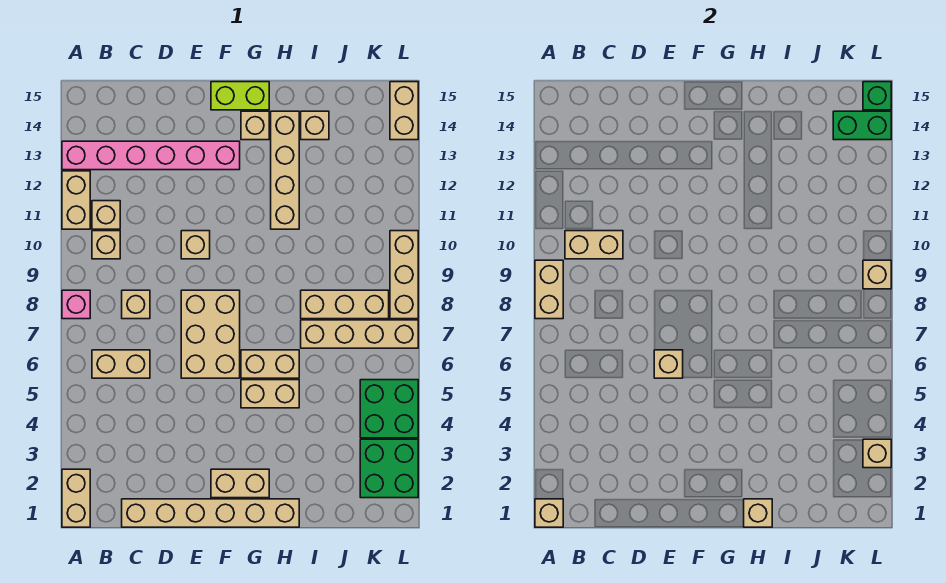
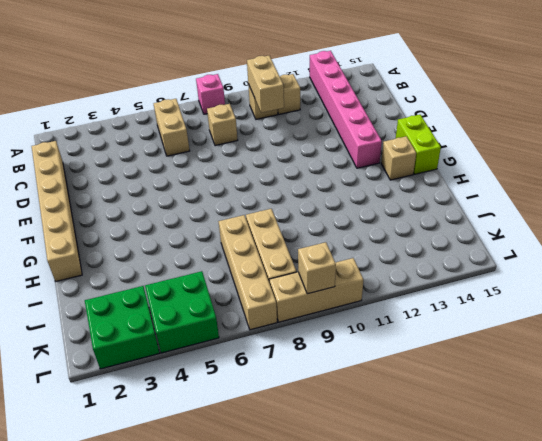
none -> tan 1x2 brick [62,469,90,527]
none -> tan 1x2 brick [62,171,90,229]
none -> tan 2x3 brick [181,290,240,378]
none -> tan 1x1 brick [181,231,210,259]

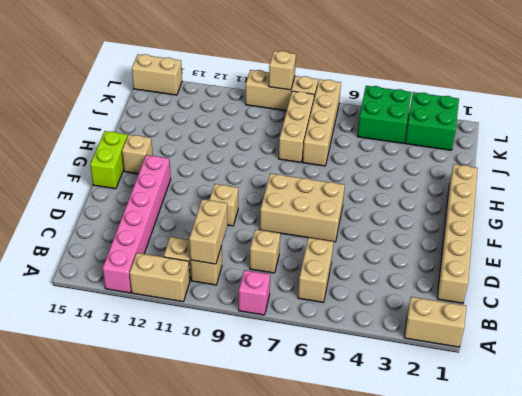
none -> tan 1x2 brick [211,469,269,498]
none -> tan 1x2 brick [241,380,299,408]
none -> tan 1x2 brick [241,350,299,378]
none -> tan 1x4 brick [271,111,299,229]

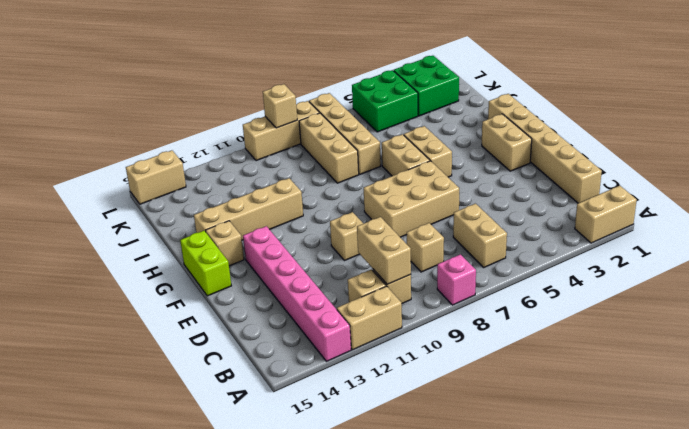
none -> tan 1x1 brick [301,111,329,140]
none -> tan 1x1 brick [535,499,563,527]
none -> tan 1x2 brick [535,260,563,319]
none -> tan 1x1 brick [654,350,683,378]

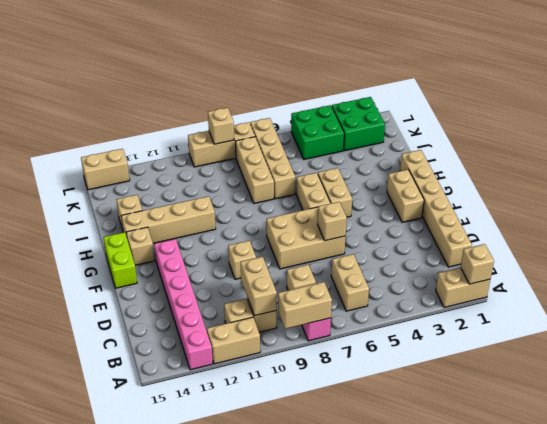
none -> tan 1x1 brick [744,499,772,527]
none -> green 1x2 brick [833,111,891,140]
none -> tan 1x1 brick [863,439,891,468]
none -> green 1x1 brick [863,82,891,110]

